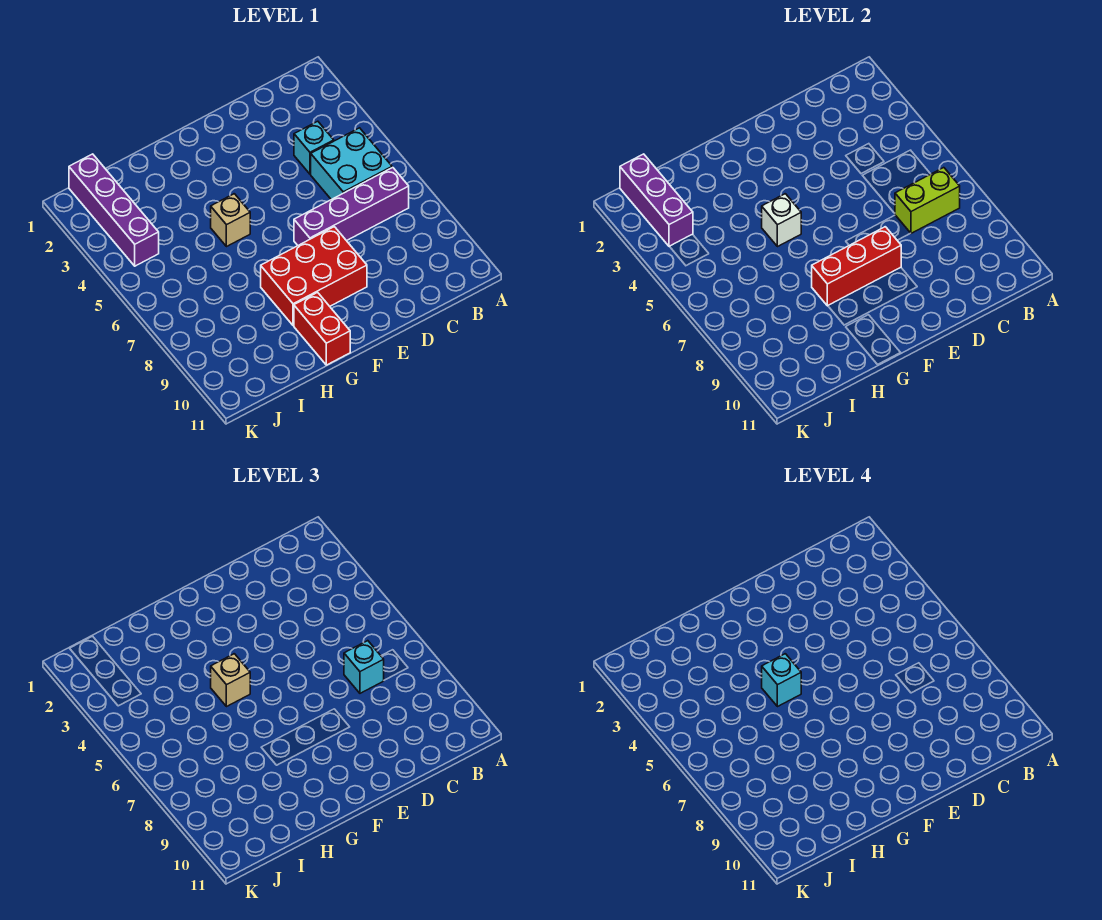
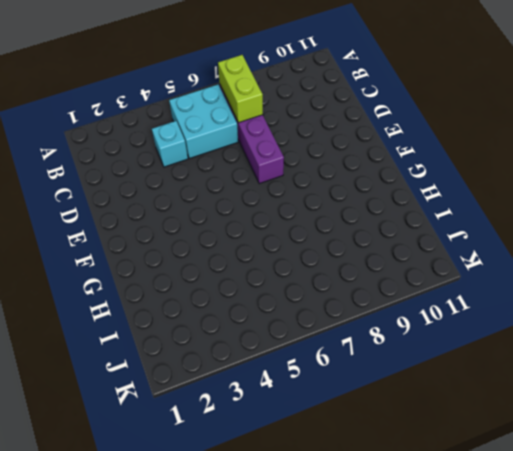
none -> red 2x3 brick [261,227,367,326]
none -> tan 1x1 brick [211,194,250,247]
none -> red 1x2 brick [294,292,350,365]

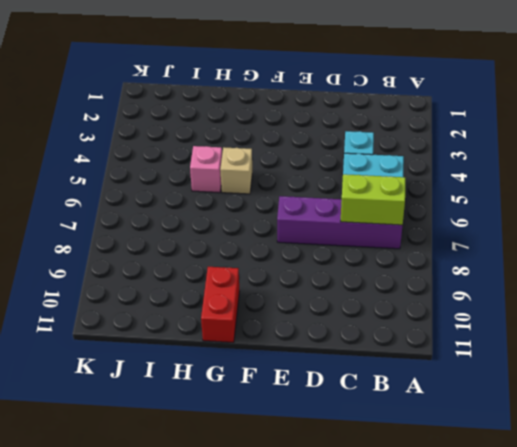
pink 1x1 brick [190,146,222,193] -> none
none -> red 2x3 brick [261,227,367,326]
none -> purple 1x4 brick [69,154,159,266]
none -> red 1x3 brick [812,227,901,306]

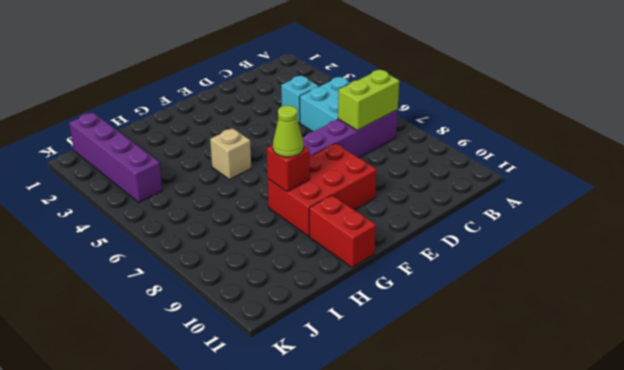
red 1x1 brick [267,145,310,192] -> red 1x3 brick [812,227,901,306]
lime 1x1 cone [273,105,303,157] -> none
none -> white 1x1 brick [762,194,801,247]
none -> purple 1x3 brick [620,154,693,246]
none -> cyan 1x1 brick [344,641,384,693]

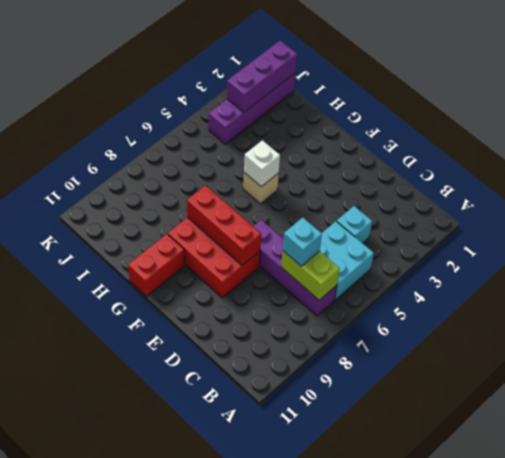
none -> tan 1x1 brick [211,654,250,707]
none -> cyan 1x1 brick [762,654,801,707]

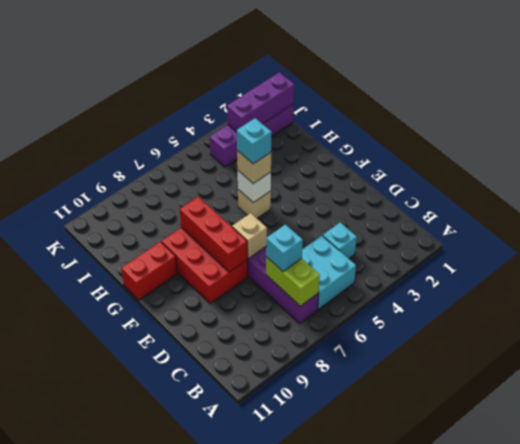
tan 1x1 brick [232,213,267,259] -> none

